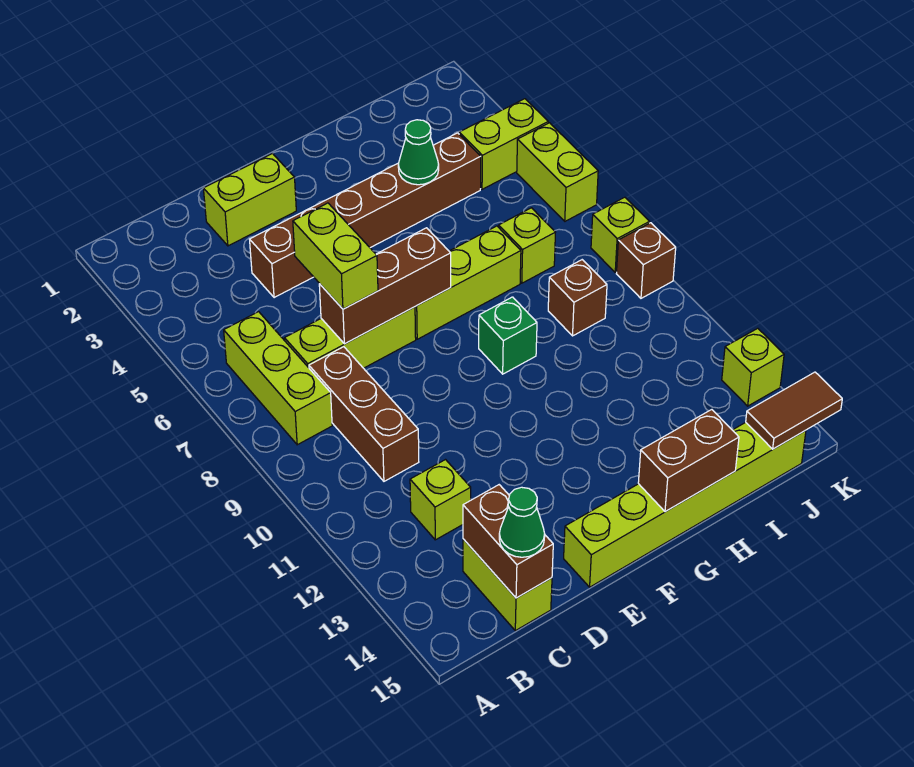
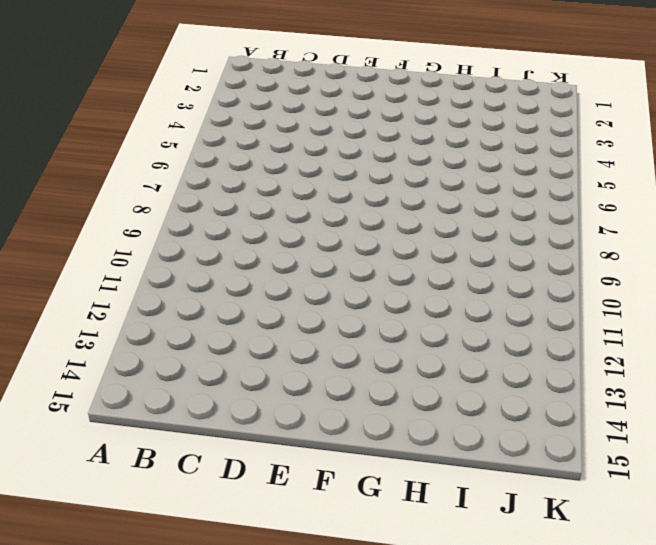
none -> lime 1x3 brick [224,312,332,445]
none -> lime 1x3 brick [285,307,416,368]
none -> brown 1x3 brick [309,347,419,481]

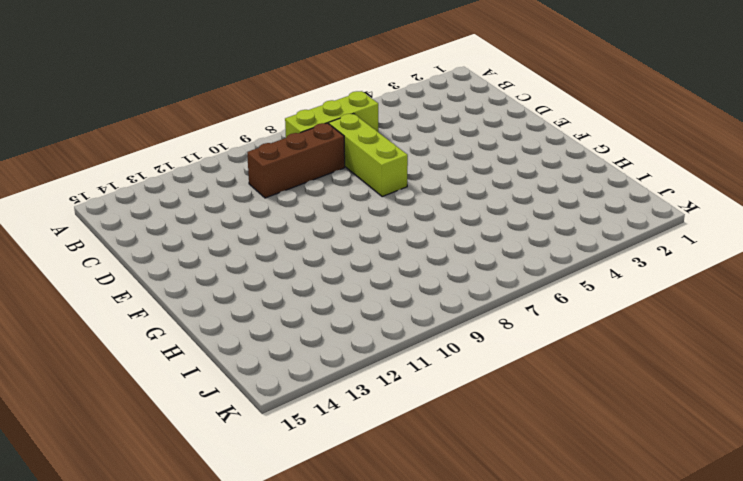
none -> lime 1x1 brick [410,460,471,540]
none -> lime 1x2 brick [463,539,552,631]
none -> lime 1x2 brick [203,153,296,246]

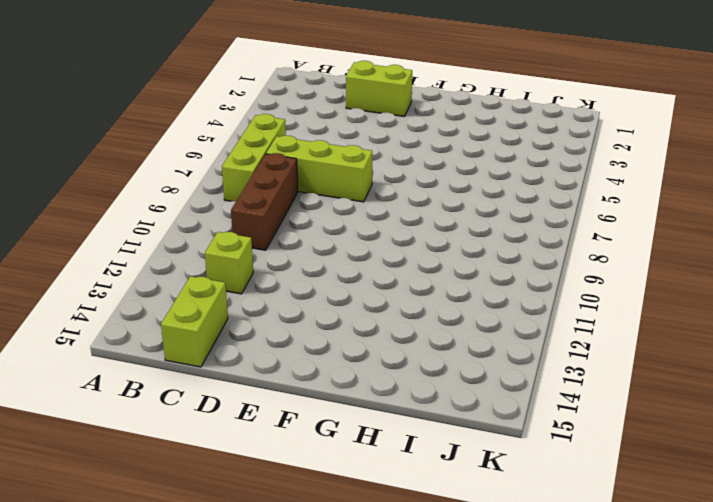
none -> brown 1x6 brick [250,133,481,298]
none -> lime 1x6 brick [564,422,806,587]
none -> lime 1x3 brick [415,226,521,339]

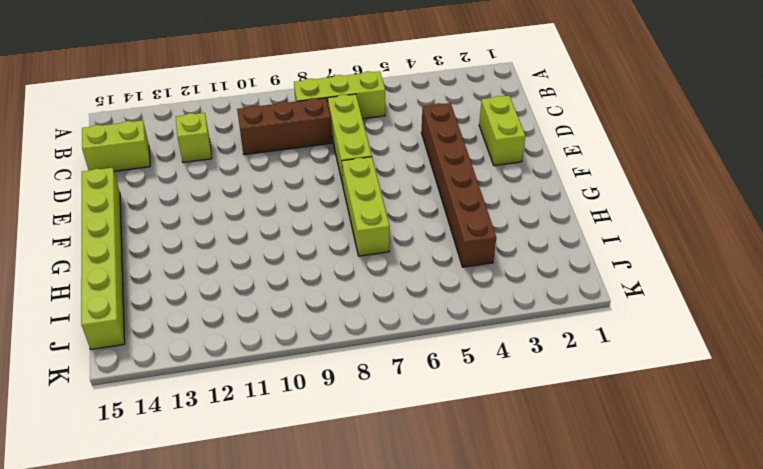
none -> green 1x1 brick [479,297,537,374]
none -> lime 1x1 brick [499,208,556,283]
none -> brown 1x1 brick [548,260,607,336]

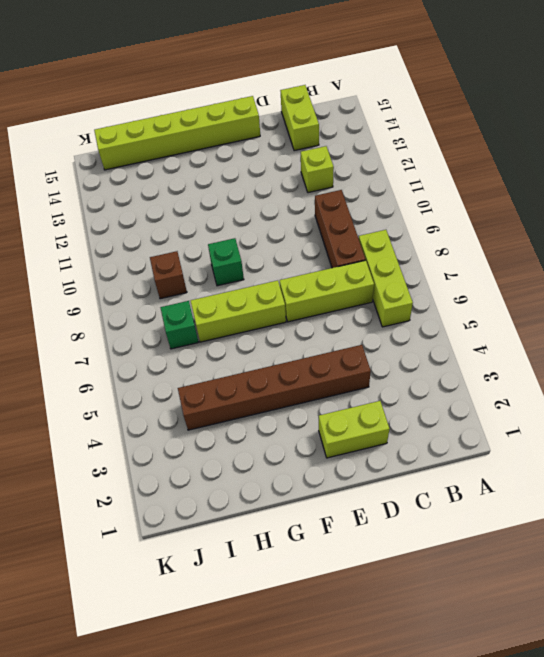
green 1x1 brick [160,301,198,349] -> lime 1x1 brick [499,208,556,283]
none -> lime 1x2 brick [459,99,548,189]
none -> lime 1x2 brick [517,123,598,221]
none -> lime 1x1 brick [591,197,649,272]

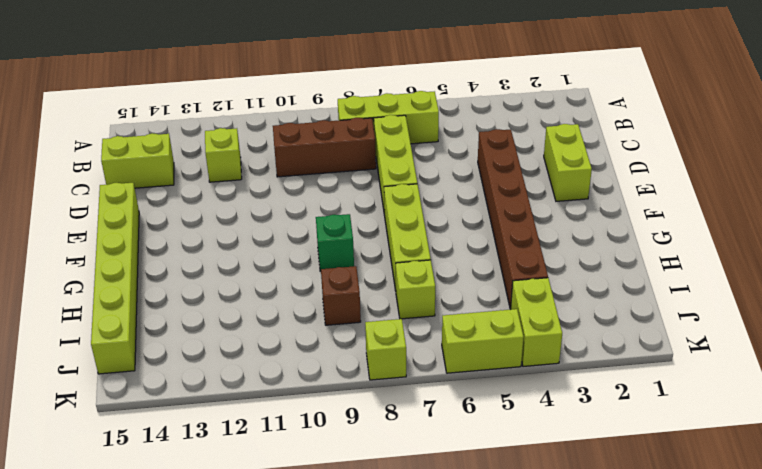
none -> brown 1x1 brick [616,223,676,298]
none -> lime 1x1 brick [722,328,784,406]
none -> brown 1x2 brick [463,485,553,598]

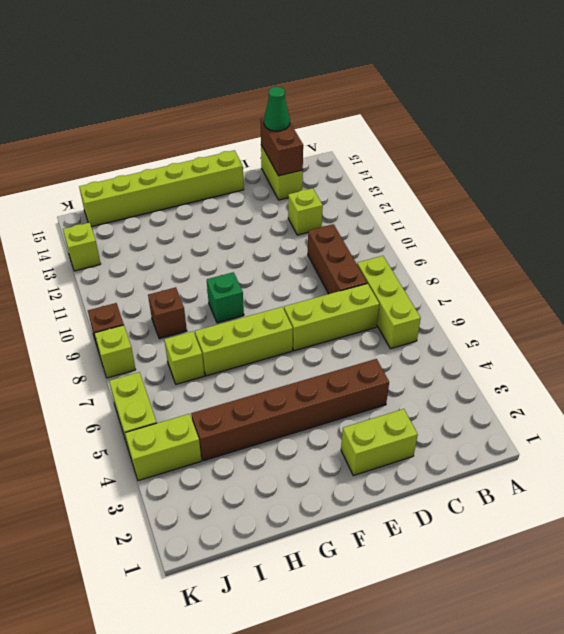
none -> brown 1x3 brick [319,228,451,344]
none -> brown 1x2 brick [638,410,739,512]
none -> green 1x1 cone [398,120,439,185]

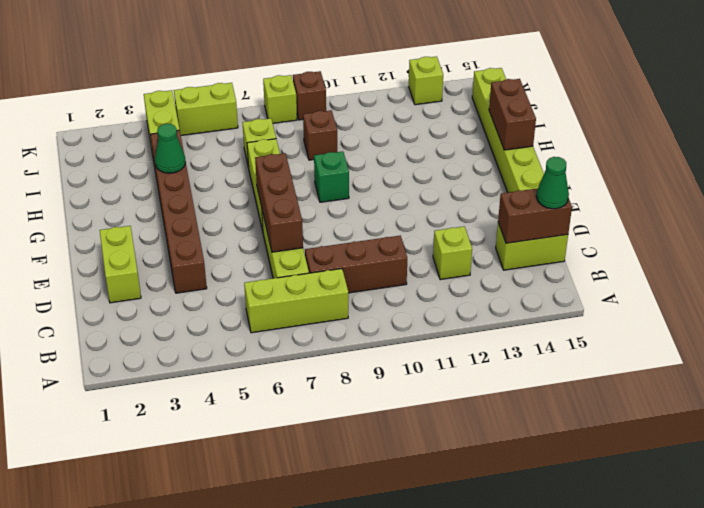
none -> brown 1x2 tile [746,372,842,449]
none -> lime 1x2 brick [293,203,378,309]

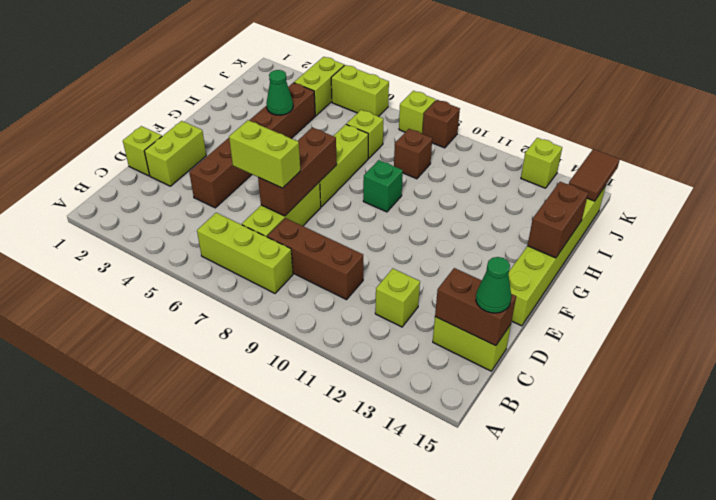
lime 1x1 brick [123,126,162,176] -> none

